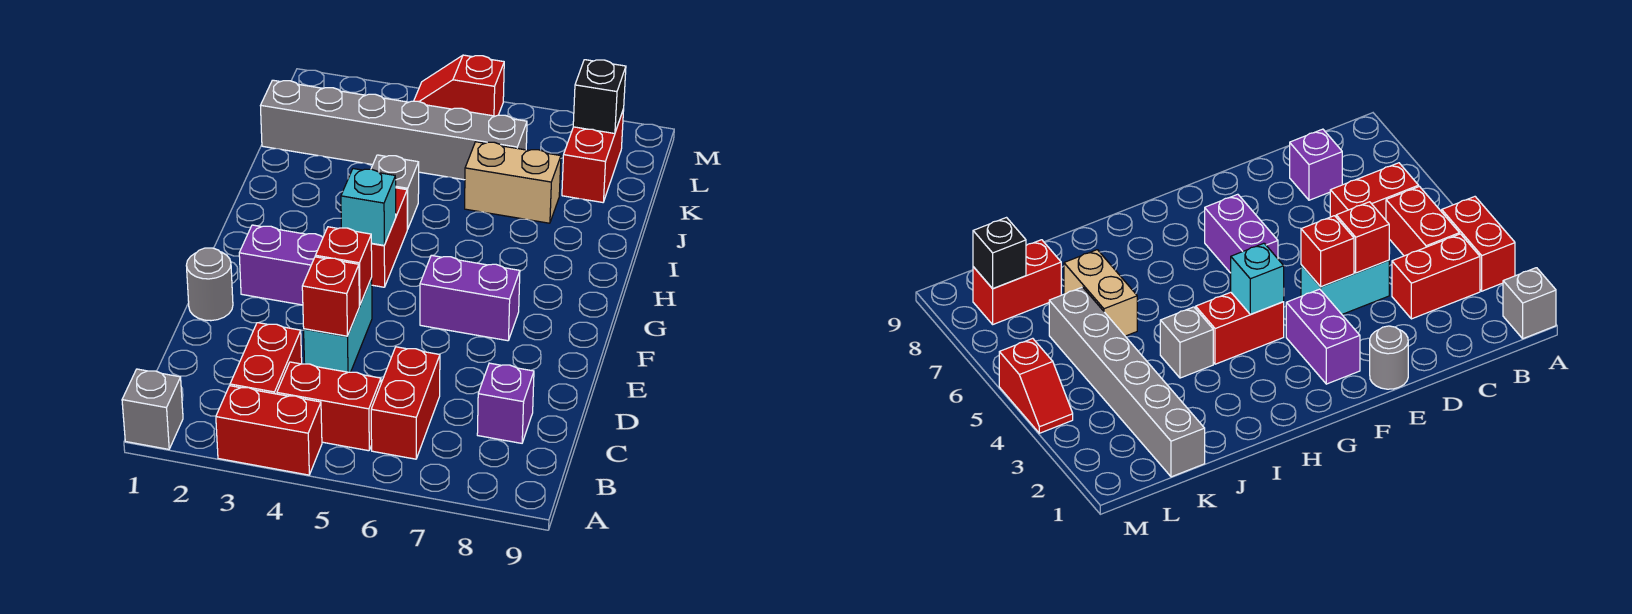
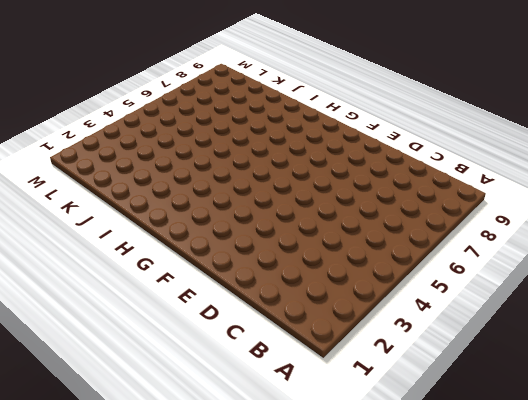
none -> grey 1x1 brick [122,369,183,449]
none -> red 1x2 brick [216,386,322,475]
none -> red 1x2 brick [230,323,302,394]

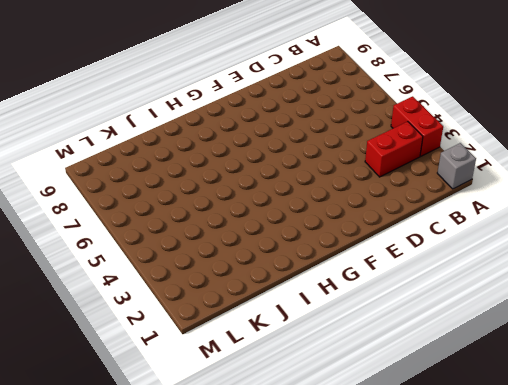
none -> red 1x2 brick [277,362,381,451]
none -> red 1x2 brick [371,347,440,459]
none -> purple 1x1 brick [477,363,534,443]

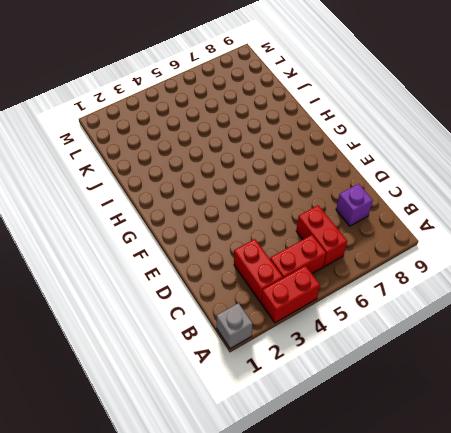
none -> cyan 1x2 brick [304,278,372,372]
none -> grey 1x1 round brick [186,248,233,321]
none -> purple 1x2 brick [239,225,323,305]

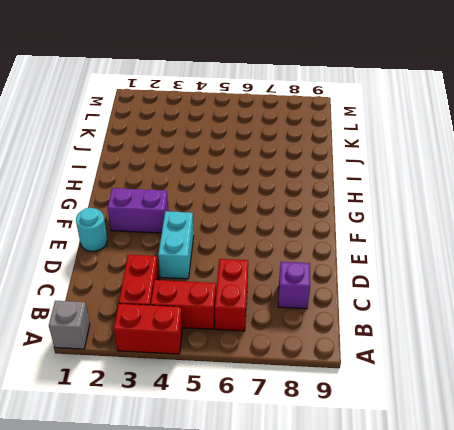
cyan 1x1 round brick [76,208,107,251] -> grey 1x1 round brick [186,248,233,321]
none -> purple 1x2 brick [420,255,520,341]
none -> red 1x2 brick [371,188,407,287]
none -> grey 1x1 brick [371,155,419,229]

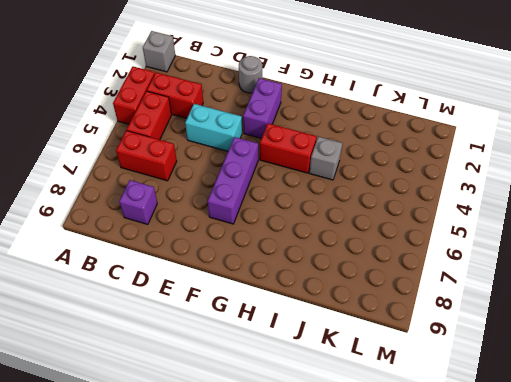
purple 1x3 brick [208,137,258,224] -> purple 1x2 brick [420,255,520,341]
none -> tan 1x2 brick [465,142,561,223]
none -> grey 1x6 brick [260,80,527,180]
none -> red 1x2 brick [562,109,624,202]

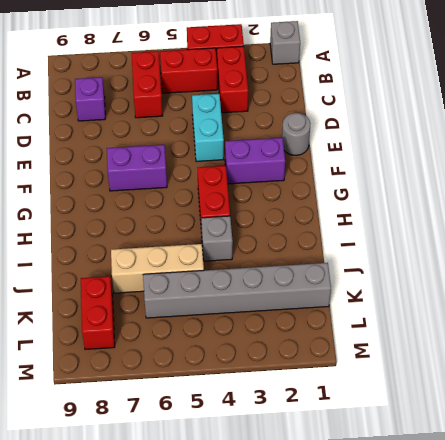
tan 1x3 brick [111,244,204,293] -> tan 1x2 brick [465,142,561,223]
none -> red 1x2 slope [414,55,504,116]
none -> red 1x1 brick [302,257,359,336]
none -> red 1x1 brick [315,227,372,305]

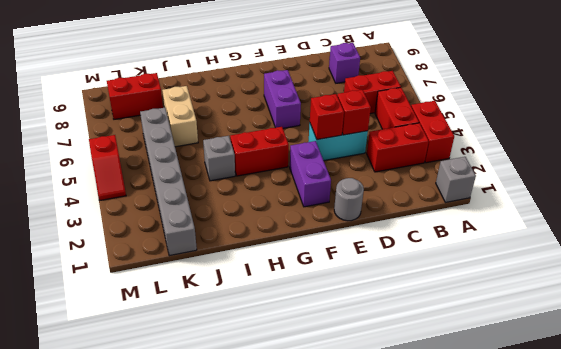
none -> cyan 1x1 brick [341,169,396,245]
none -> black 1x1 brick [573,60,626,134]

